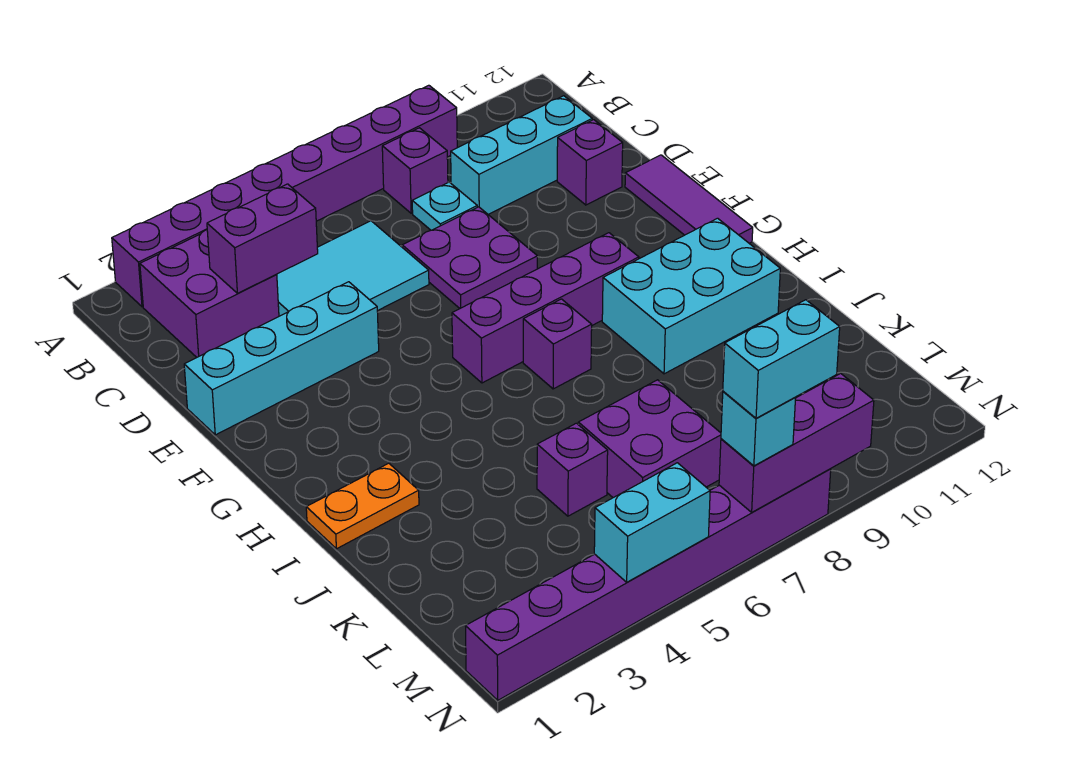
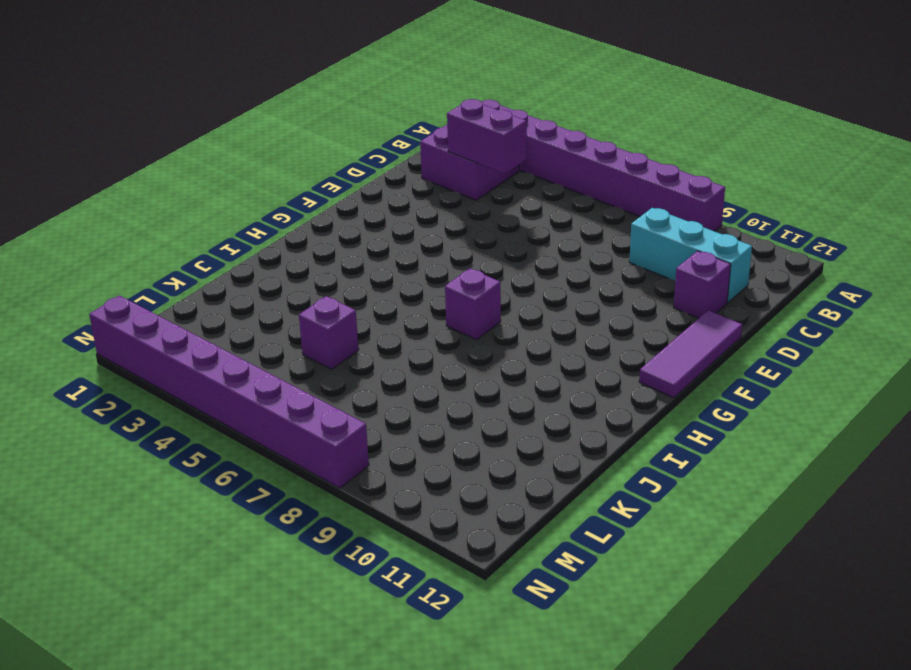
none -> purple 1x1 brick [382,128,448,213]
none -> cyan 2x3 tile [277,221,429,316]
none -> cyan 1x1 plate [412,182,477,230]

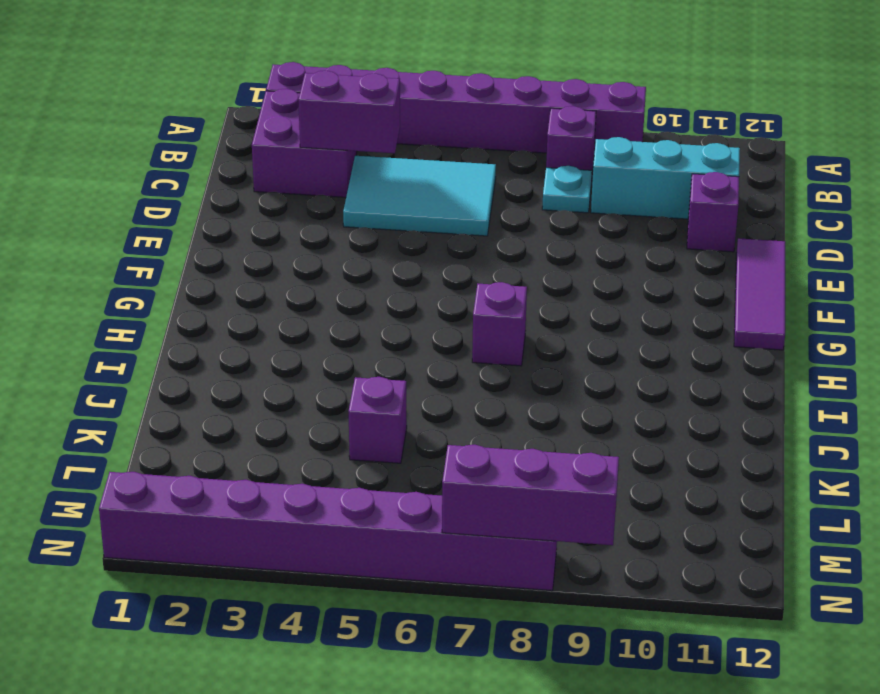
none -> purple 2x2 plate [402,207,537,308]
none -> cyan 1x4 brick [184,282,379,435]
none -> purple 1x4 brick [452,233,639,383]

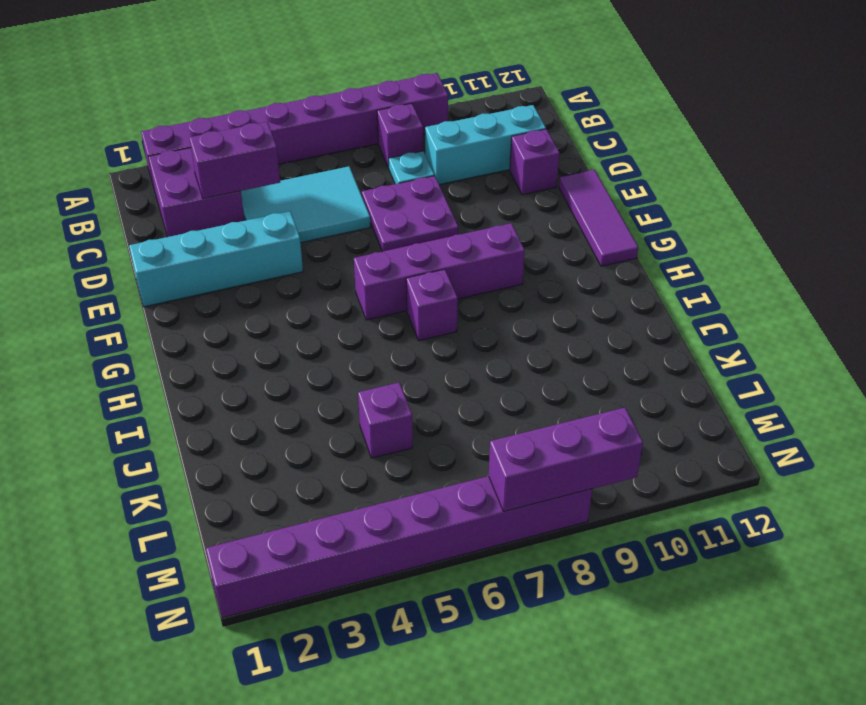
none -> cyan 2x3 brick [602,218,780,374]
none -> orange 1x2 plate [306,463,419,549]
none -> purple 2x2 brick [578,380,721,498]

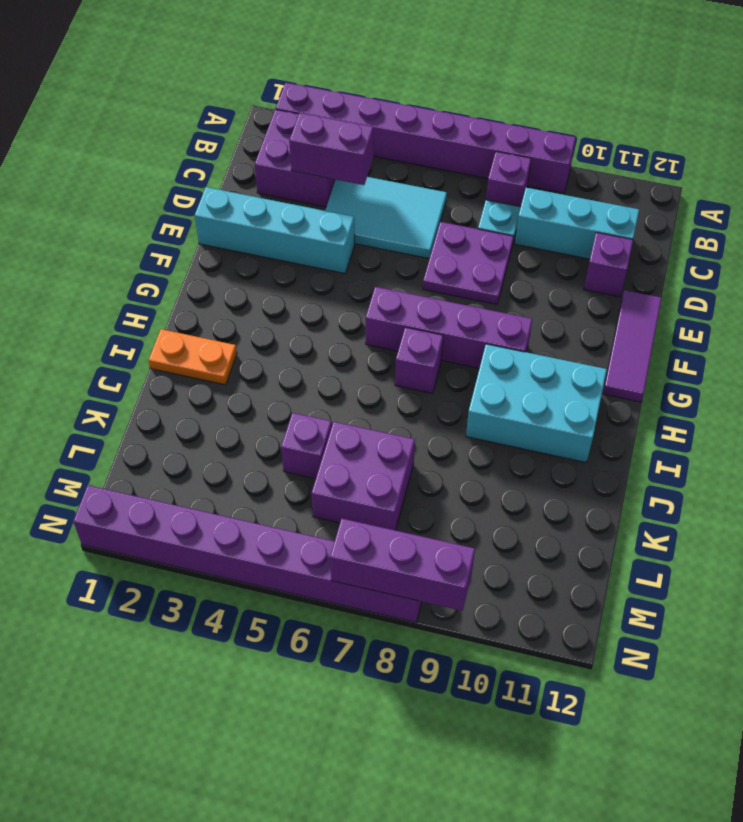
none -> cyan 1x2 brick [594,463,710,582]
none -> cyan 1x1 brick [721,391,796,466]
none -> cyan 1x2 brick [723,300,840,419]

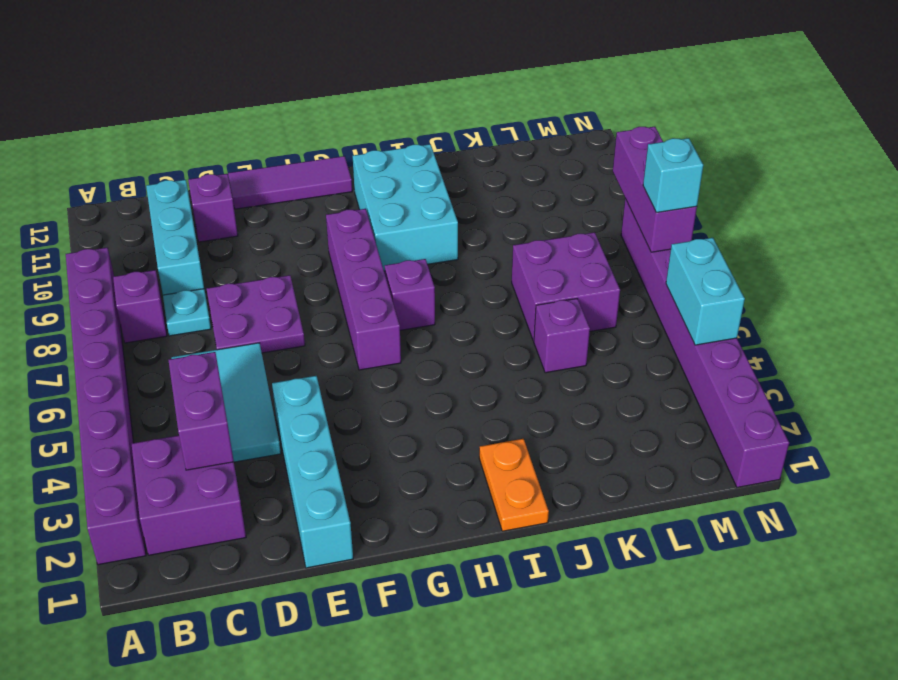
none -> cyan 1x2 brick [723,300,840,419]

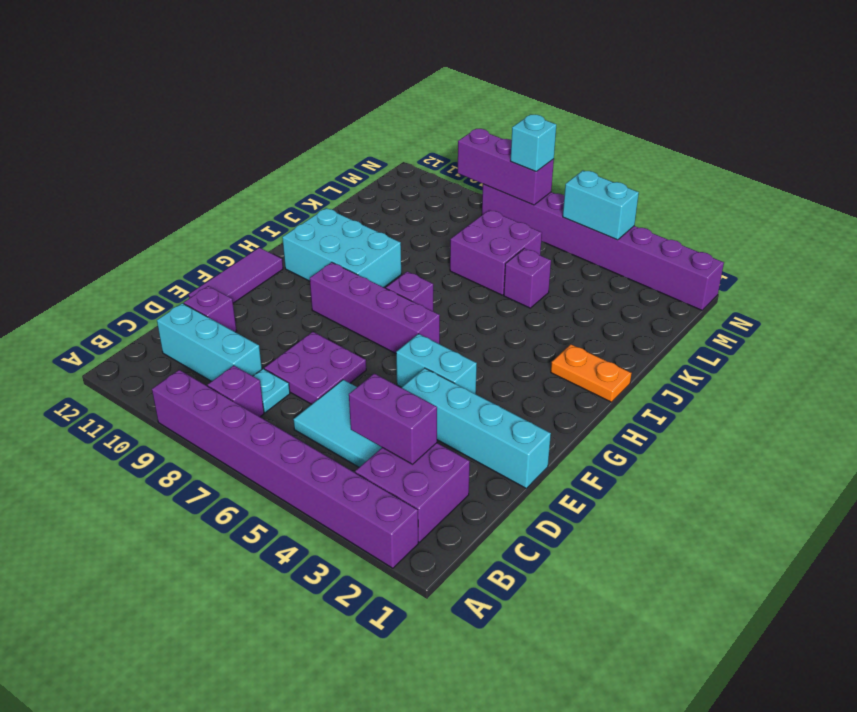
cyan 1x2 brick [396,334,477,394] -> cyan 1x2 brick moved to [723,300,840,419]

